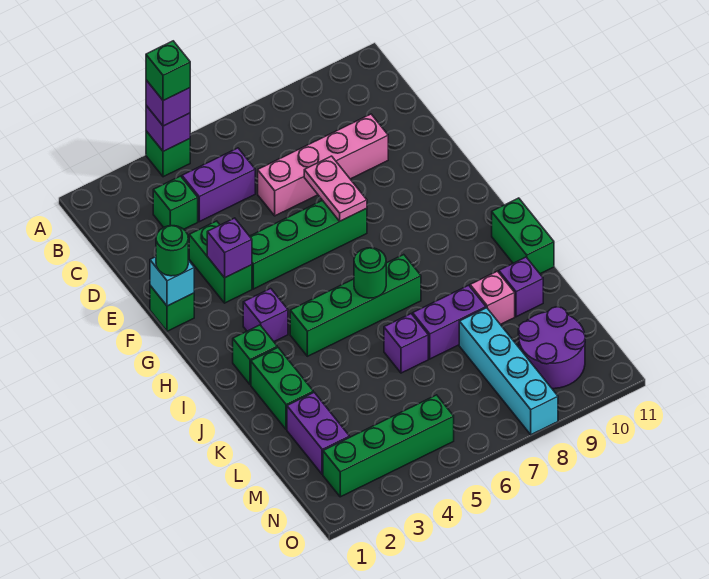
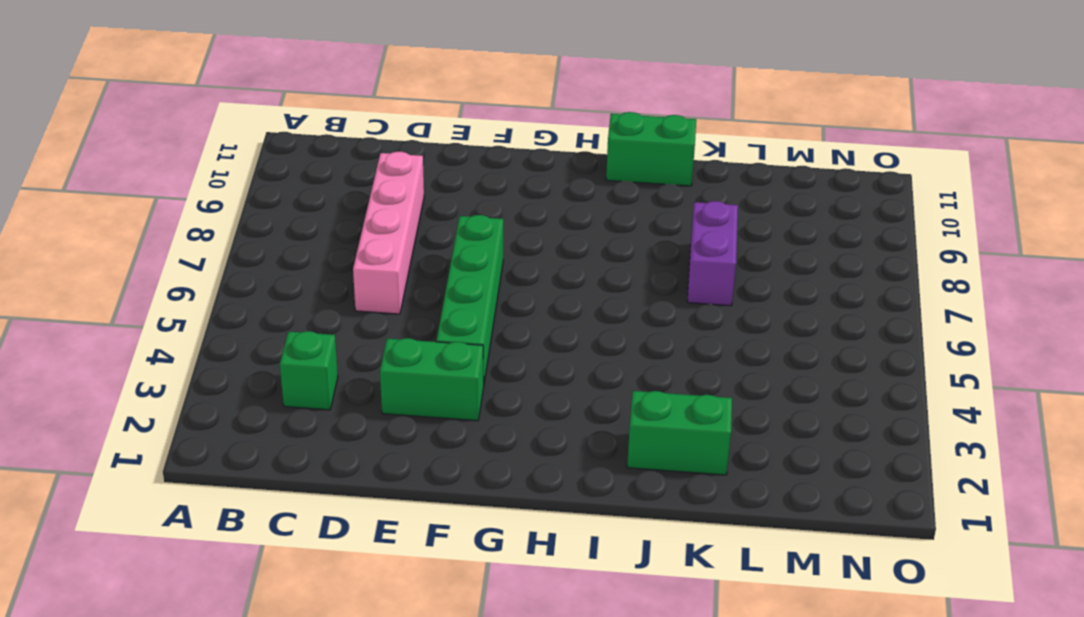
none -> green 1x1 brick [146,131,190,177]
none -> purple 1x2 brick [182,148,255,222]
none -> green 1x1 brick [150,286,194,331]

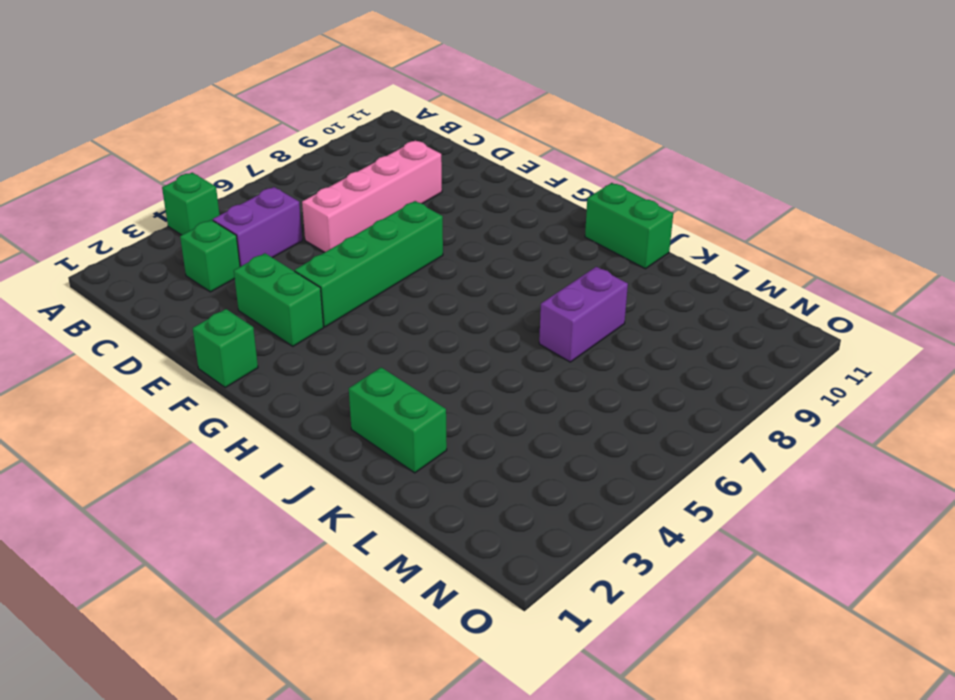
none -> purple 1x1 brick [243,288,288,341]
none -> green 1x1 brick [233,325,277,385]
none -> green 1x4 brick [290,255,421,356]

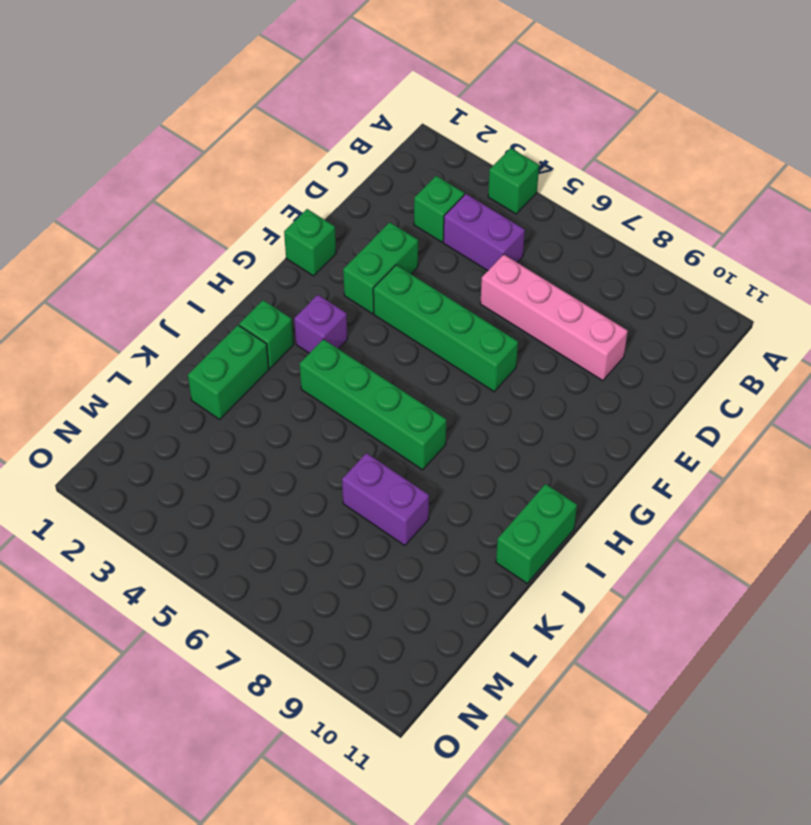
none -> purple 1x1 brick [384,314,428,373]
none -> pink 1x1 brick [470,271,515,325]
none -> purple 1x1 brick [499,257,543,317]

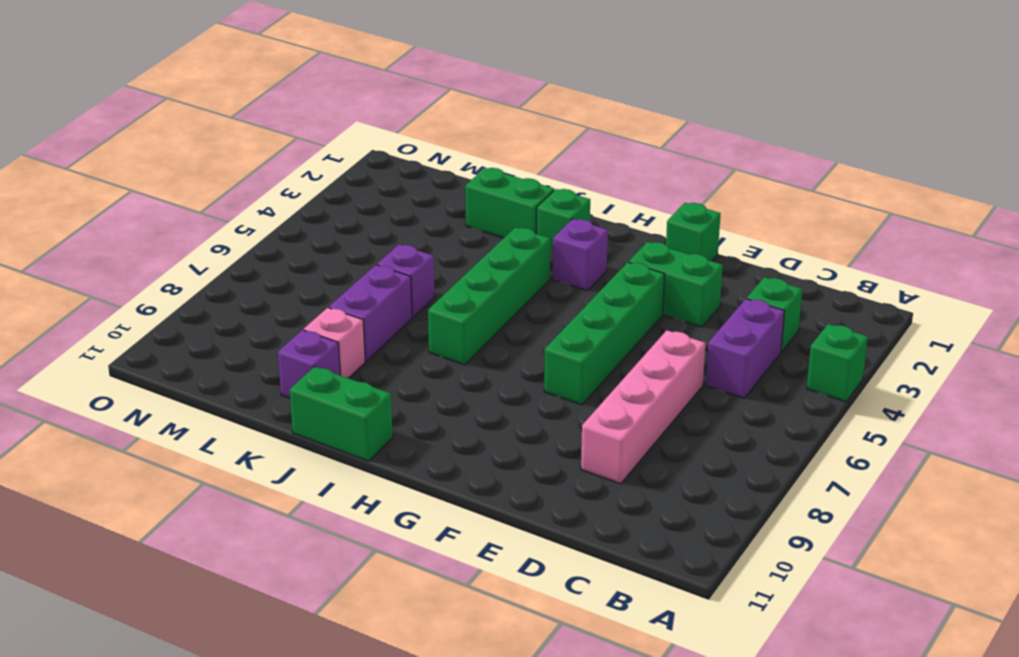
none -> purple 1x2 brick [287,392,350,474]
none -> cyan 1x4 brick [459,308,558,435]
none -> purple 2x2 round brick [518,307,585,389]

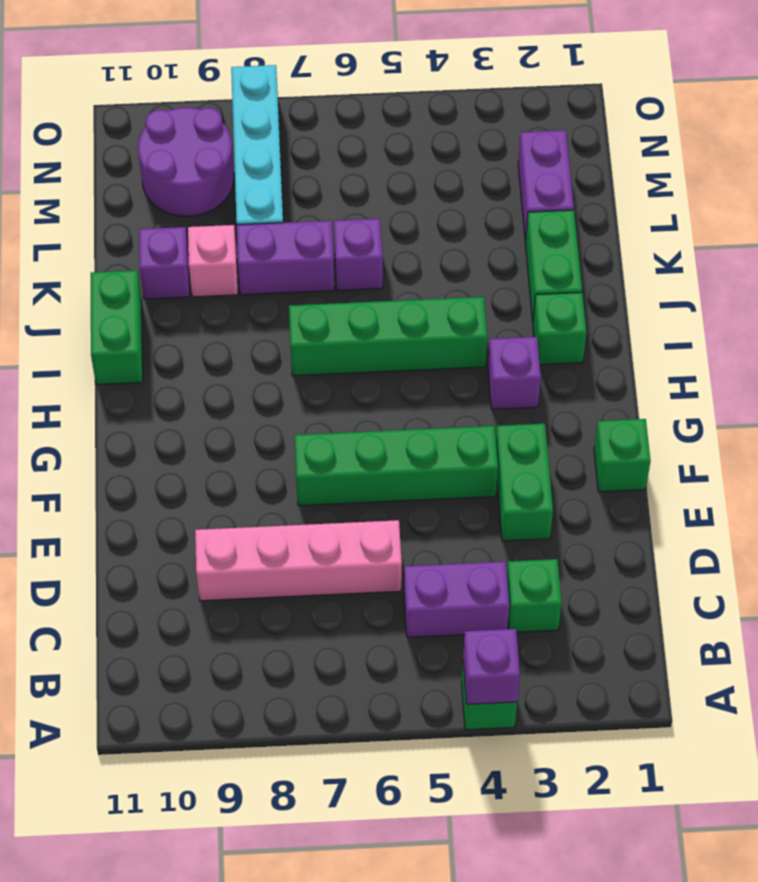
none -> green 1x4 brick [323,395,454,497]
none -> pink 1x2 plate [304,156,367,221]
none -> cyan 1x1 brick [150,257,194,306]

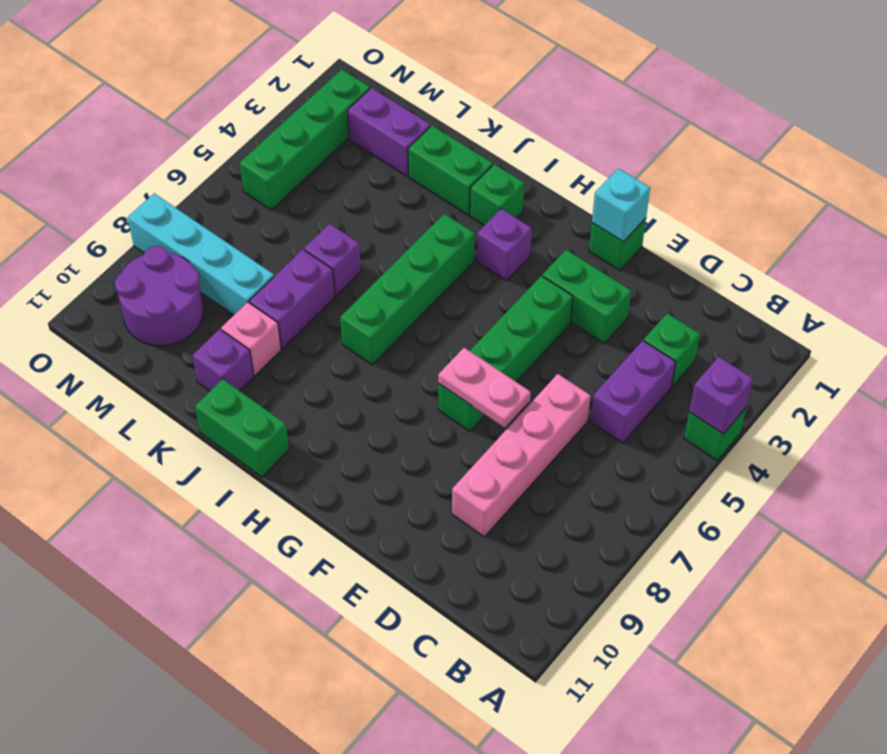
none -> purple 1x1 brick [207,218,252,278]
none -> green 1x1 round brick [354,248,386,298]
none -> purple 1x1 brick [146,80,190,126]

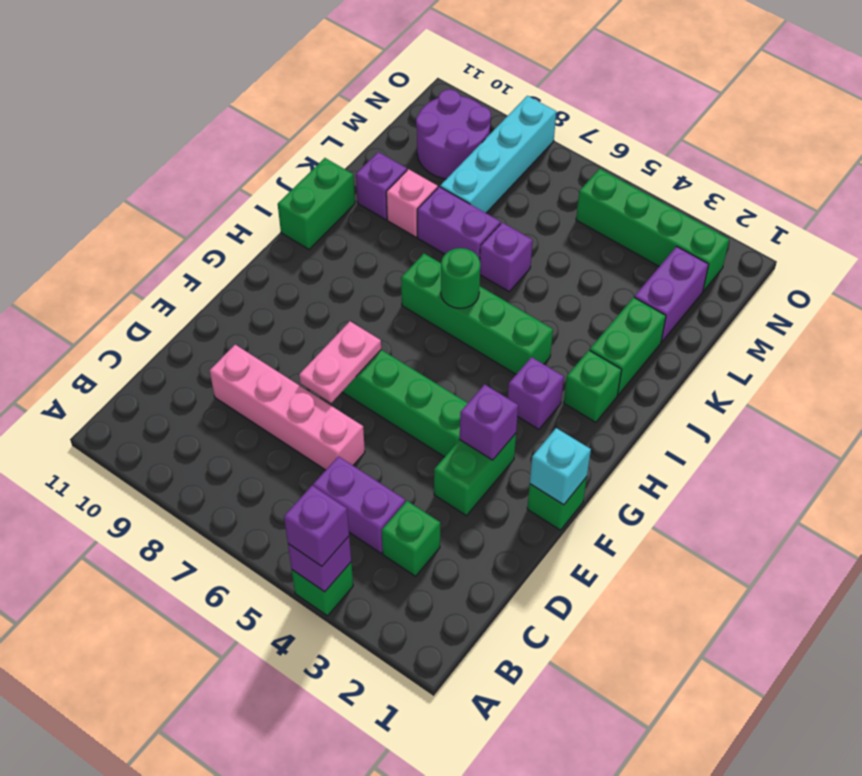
none -> green 1x1 round brick [156,226,188,276]
none -> green 1x1 brick [146,41,190,101]

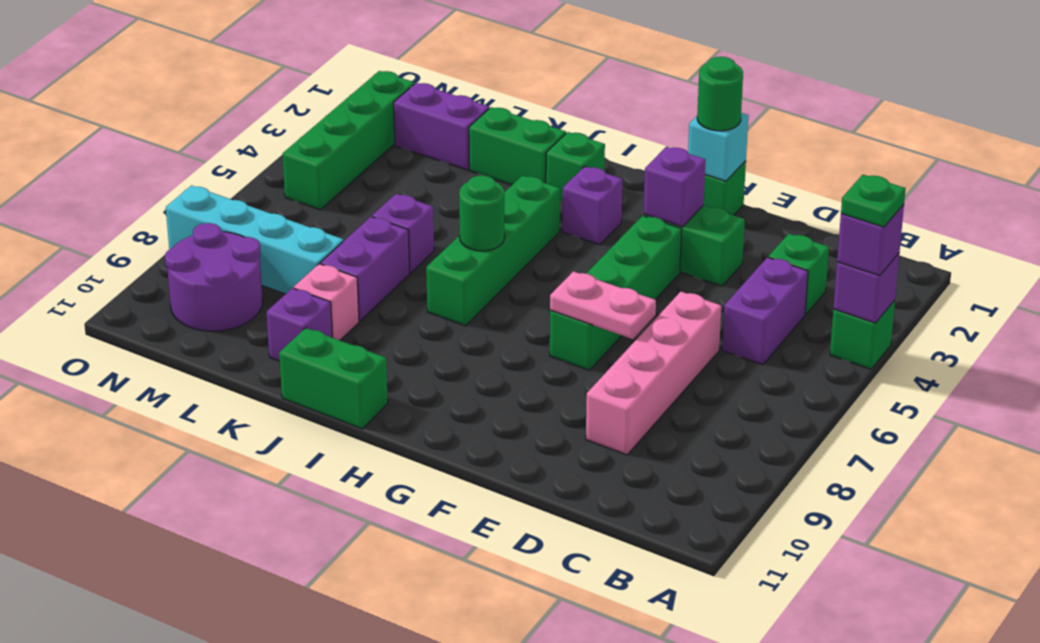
green 1x1 plate [841,175,906,227] -> green 1x1 brick [146,41,190,101]

